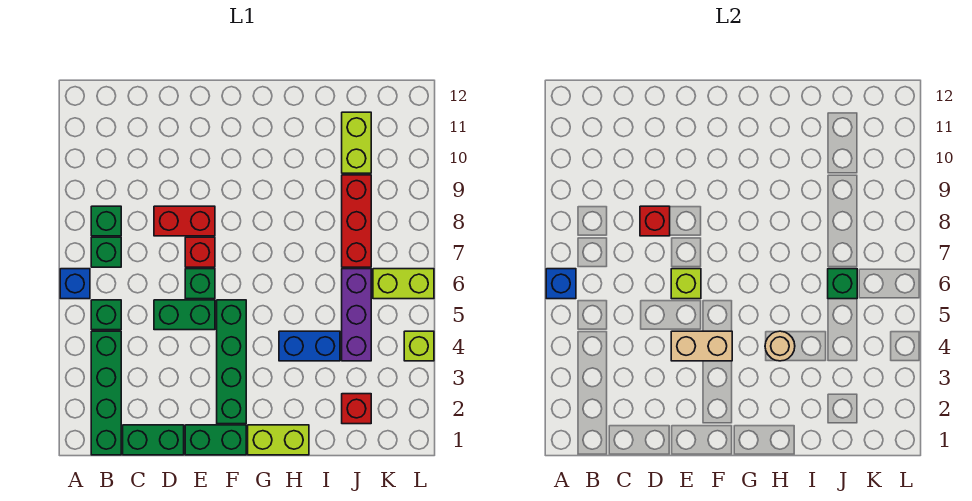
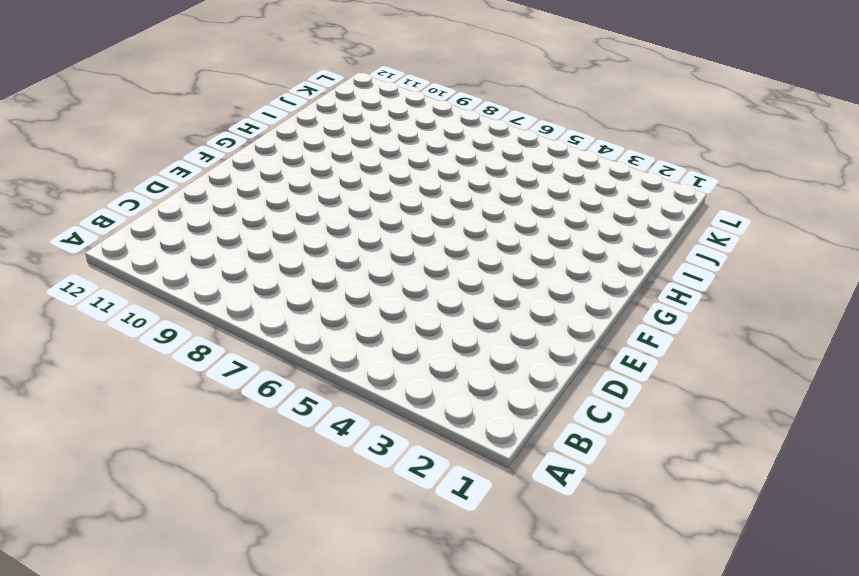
none -> blue 1x1 brick [60,269,90,299]
none -> green 1x4 brick [91,331,121,455]
none -> green 1x1 brick [91,300,121,330]

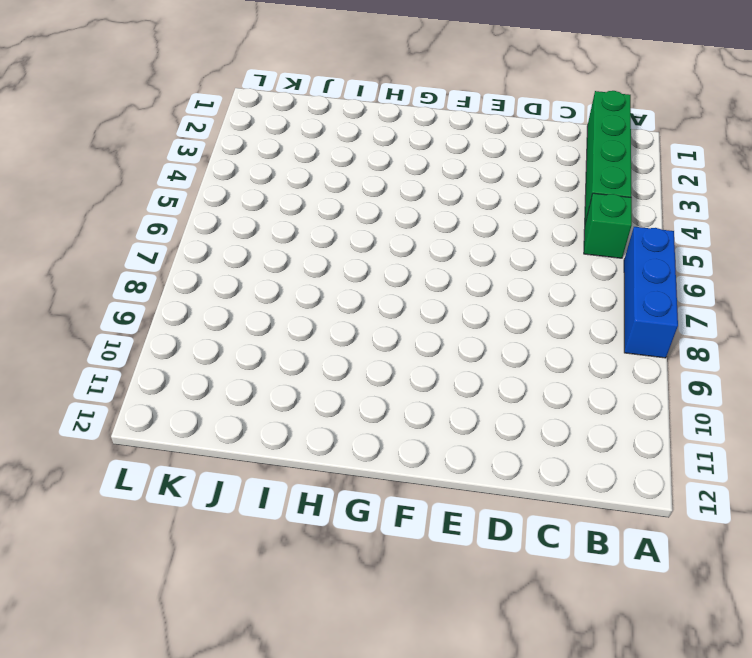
blue 1x3 brick [624,227,678,358] -> blue 1x1 brick [60,269,90,299]
none -> green 1x1 brick [91,237,121,267]
none -> green 1x1 brick [91,206,121,236]
none -> green 1x2 brick [123,425,184,455]

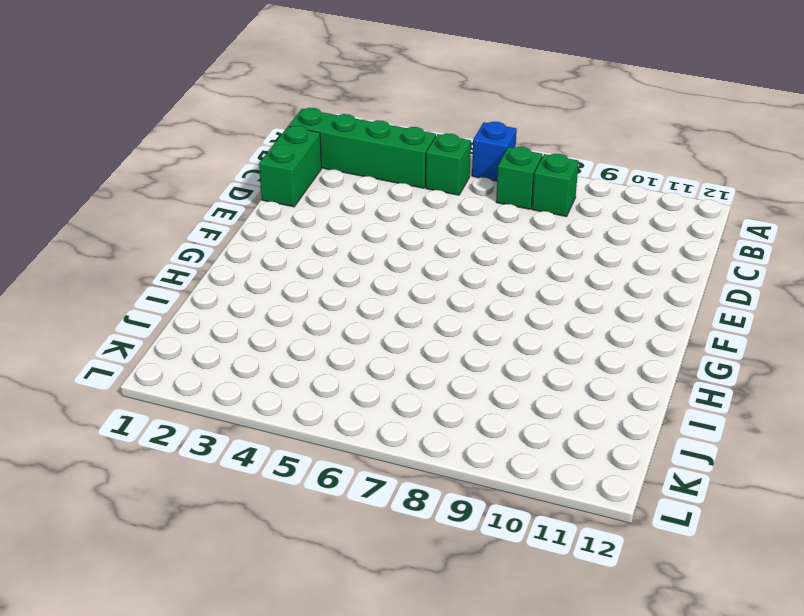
none -> green 1x2 brick [154,300,215,330]
none -> red 1x2 brick [154,206,215,236]
none -> green 1x2 brick [185,425,246,455]

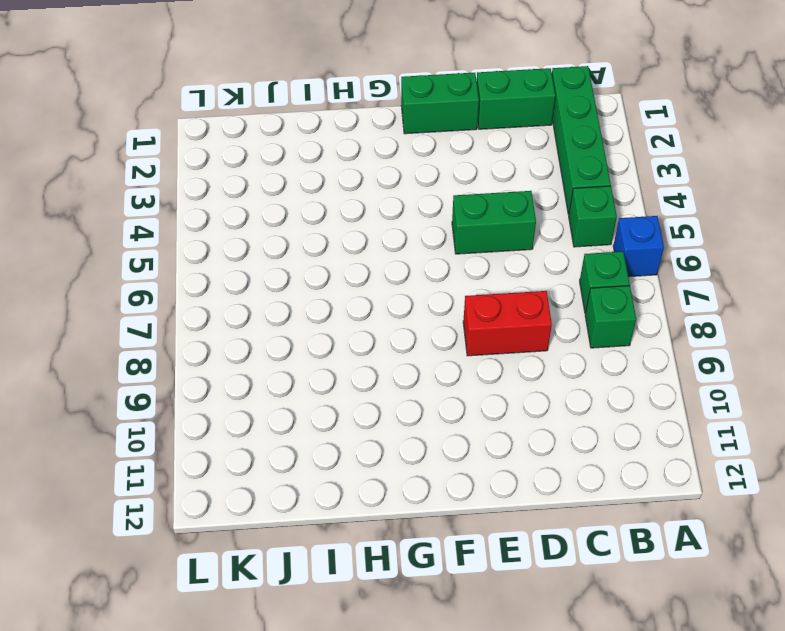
none -> green 1x1 brick [185,269,215,299]
none -> red 1x1 brick [185,237,215,267]
none -> green 1x4 brick [217,300,246,424]

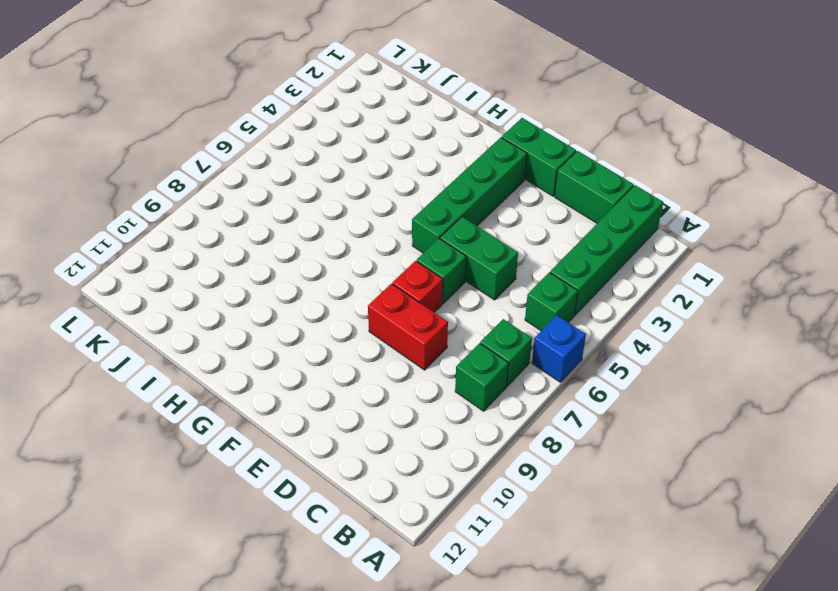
none -> lime 1x2 brick [248,425,309,455]
none -> blue 1x2 brick [279,331,340,361]
none -> red 1x1 brick [342,394,371,424]

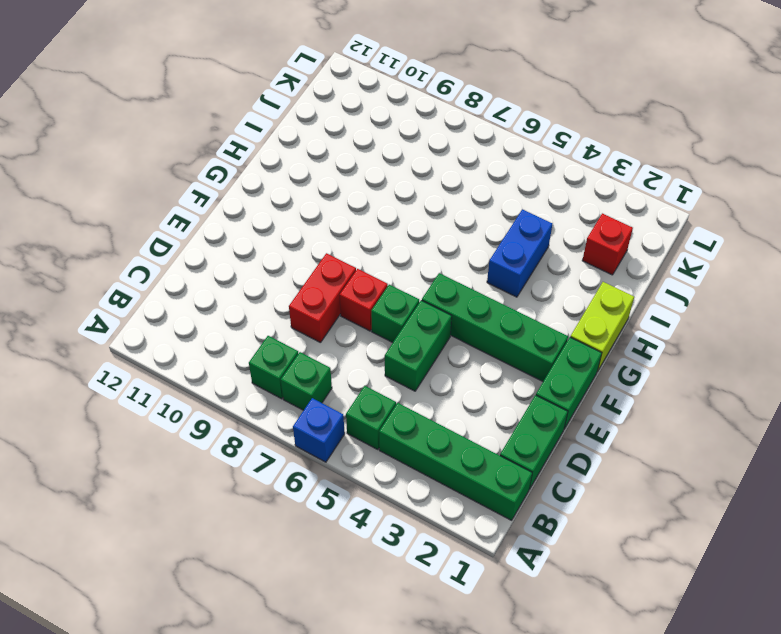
none -> purple 1x3 brick [342,269,371,361]
none -> red 1x3 brick [342,175,371,267]
none -> lime 1x2 brick [342,112,371,173]

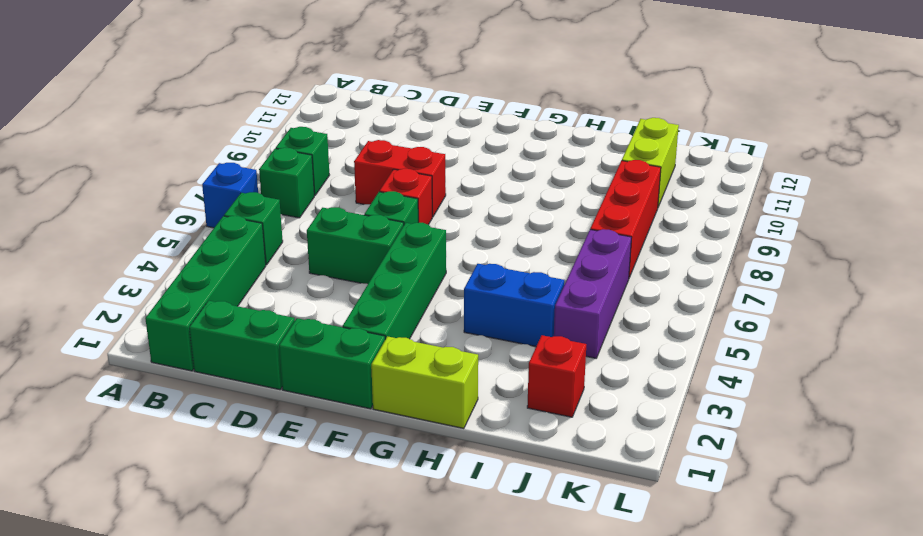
none -> lime 1x2 brick [373,269,434,299]
none -> lime 1x1 brick [404,331,434,361]
none -> blue 1x1 brick [546,269,576,299]

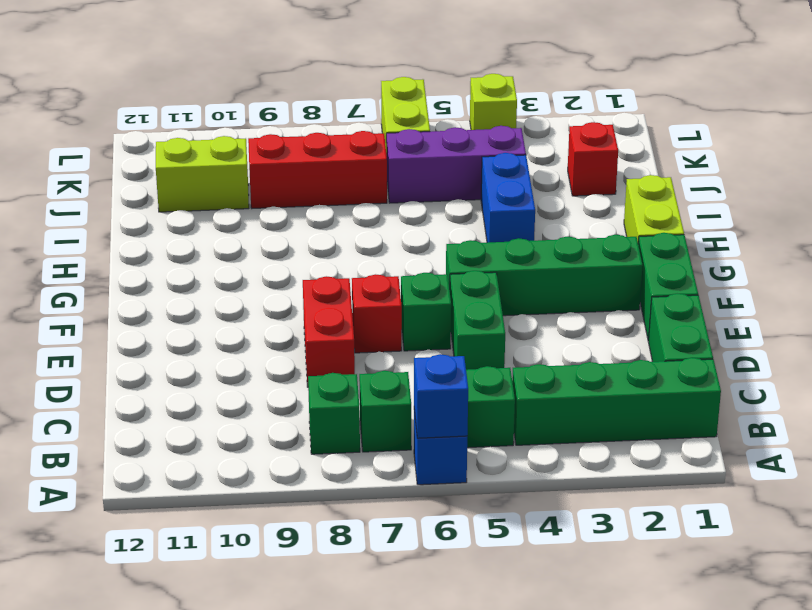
none -> red 1x1 brick [640,206,670,236]
none -> tan 1x2 brick [671,331,732,361]
none -> lime 1x1 brick [671,269,701,299]

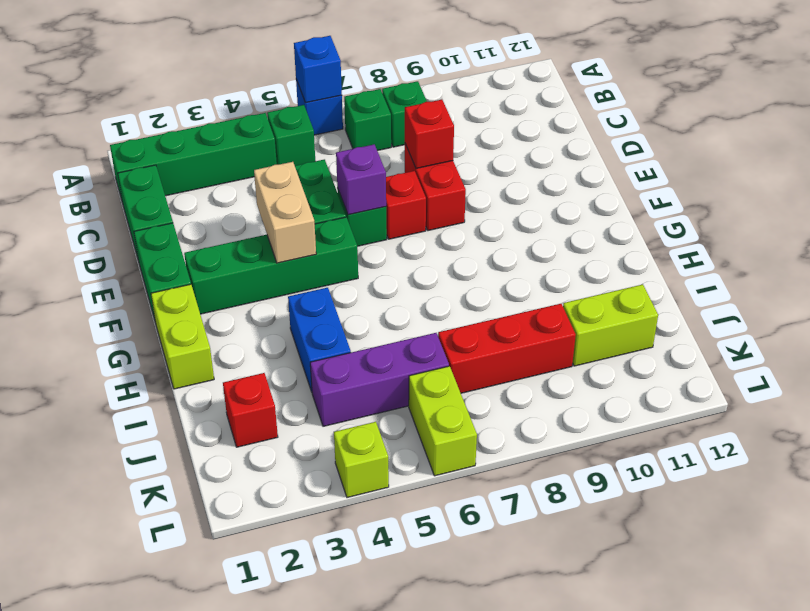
purple 1x1 brick [336,144,386,215] -> lime 1x1 brick [671,269,701,299]
none -> tan 1x1 round brick [765,331,795,361]
none -> green 1x1 brick [828,269,857,299]

